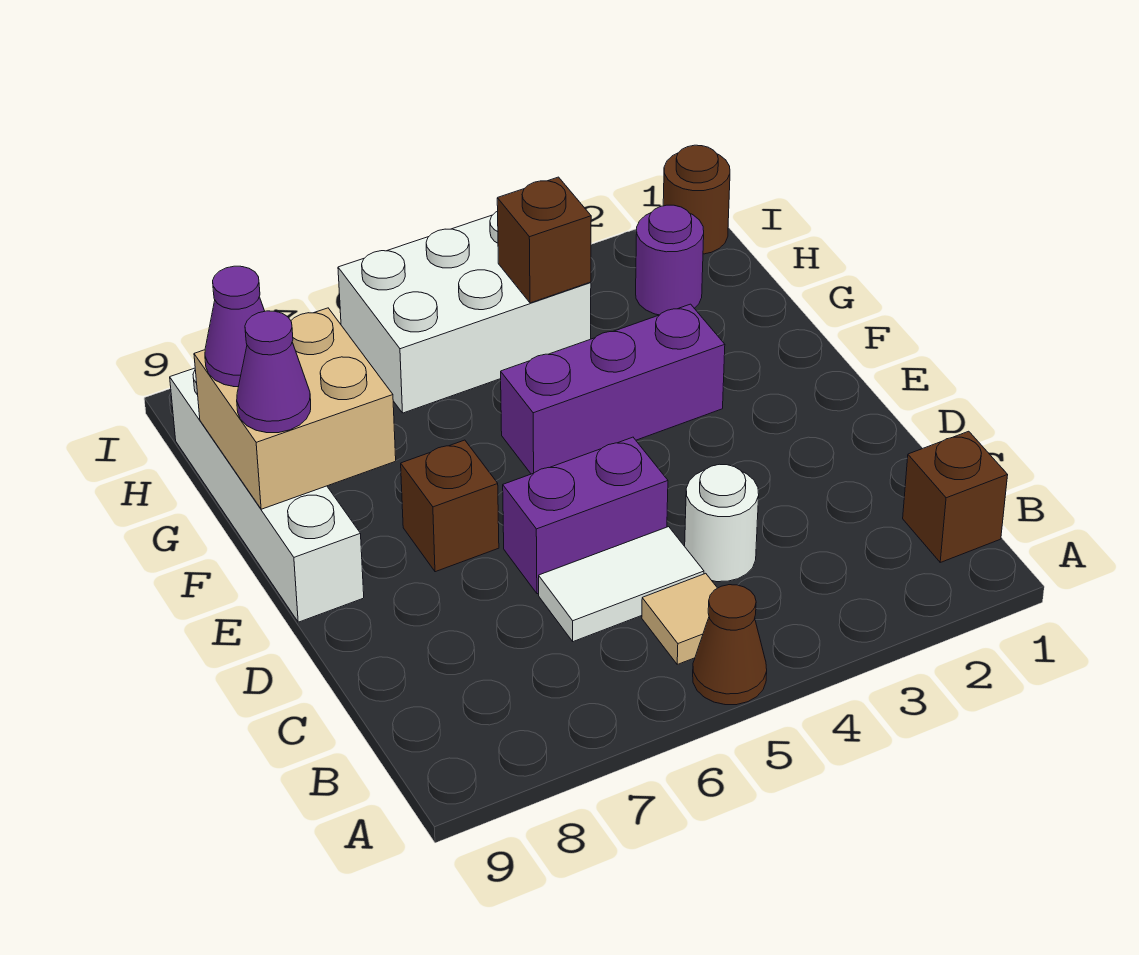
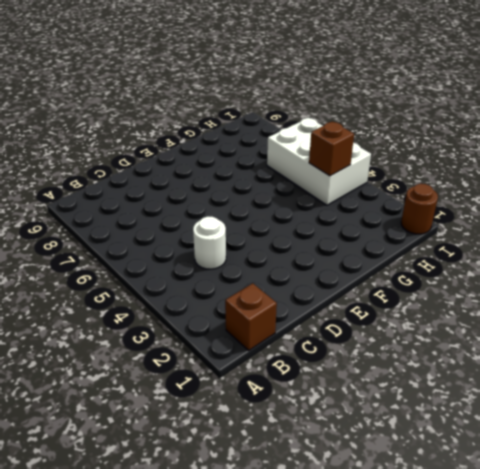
none -> brown 1x1 cone [693,585,767,705]
none -> tan 1x1 tile [642,573,717,664]
none -> white 1x2 tile [539,527,704,642]

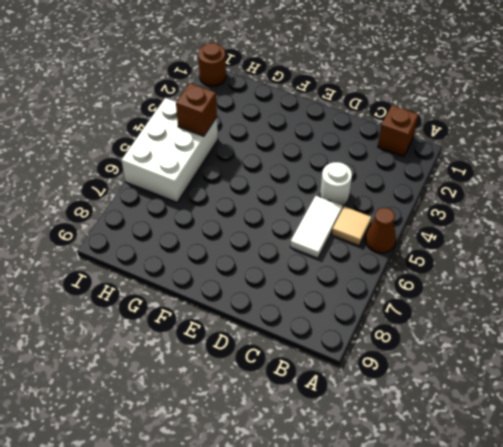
none -> purple 1x2 brick [503,437,668,594]
none -> brown 1x1 brick [401,440,499,572]
none -> white 1x4 brick [170,368,364,622]

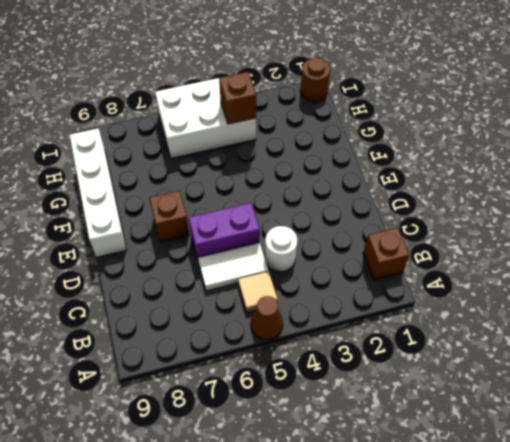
none -> purple 1x3 brick [501,304,725,474]
none -> purple 1x1 round brick [636,205,704,315]
none -> tan 2x2 brick [194,308,396,509]

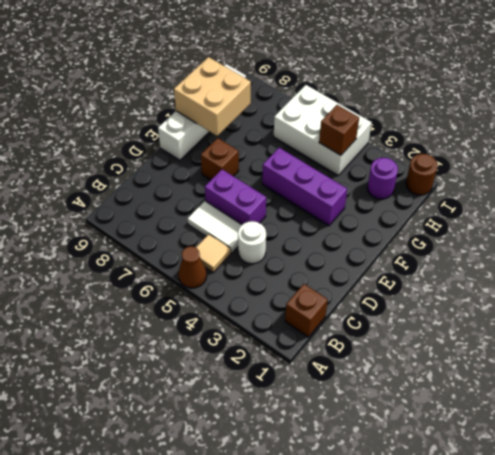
none -> purple 1x1 cone [237,311,311,433]
none -> purple 1x1 cone [205,266,265,387]

